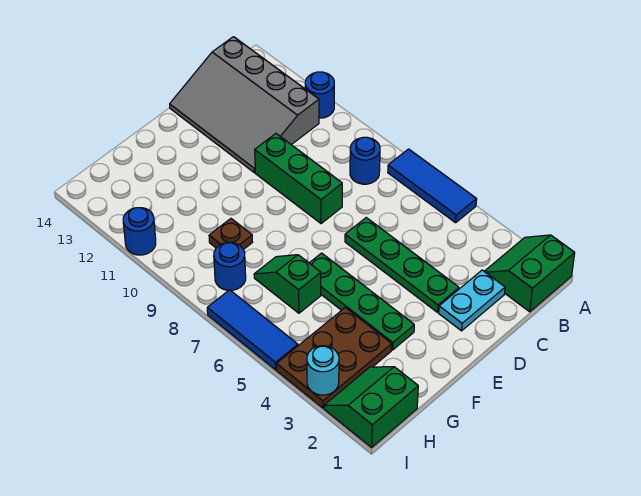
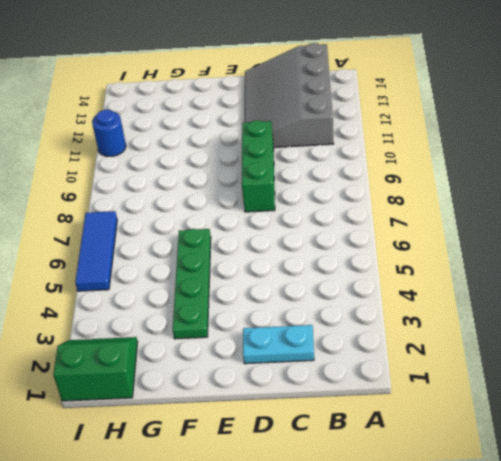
none -> green 2x2 slope [484,235,575,312]
none -> blue 1x3 tile [388,149,477,223]
none -> blue 1x1 round brick [305,72,334,118]

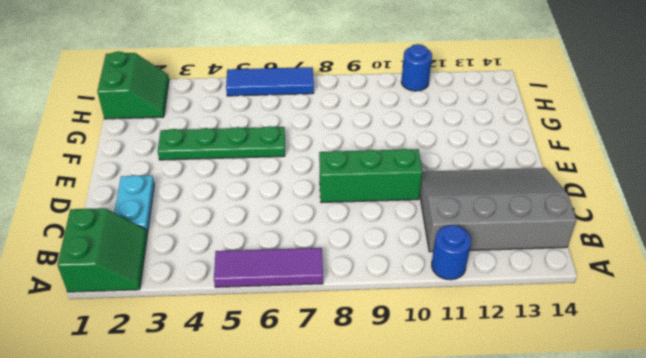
purple 1x3 tile [214,248,323,287] -> blue 1x3 tile [388,149,477,223]
none -> blue 1x1 round brick [350,137,380,184]
none -> green 1x4 plate [345,218,459,312]
none -> brown 2x3 plate [277,308,392,408]

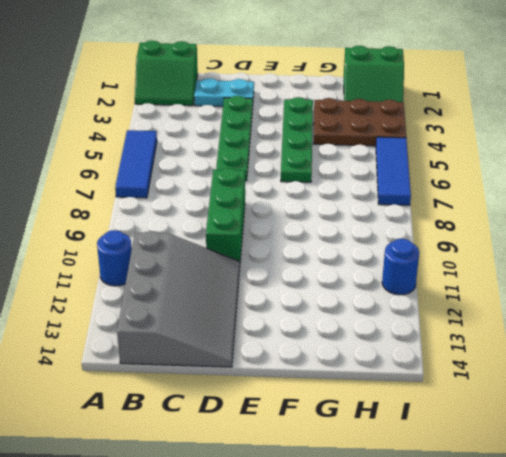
none -> blue 1x1 round brick [350,137,380,184]
none -> green 1x2 slope [254,255,321,313]
none -> brown 1x1 plate [209,219,253,249]

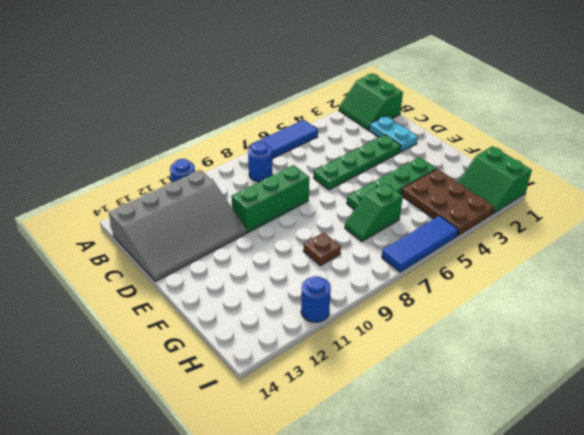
none -> blue 1x1 round brick [214,243,246,290]
none -> cyan 1x1 round brick [307,346,339,395]

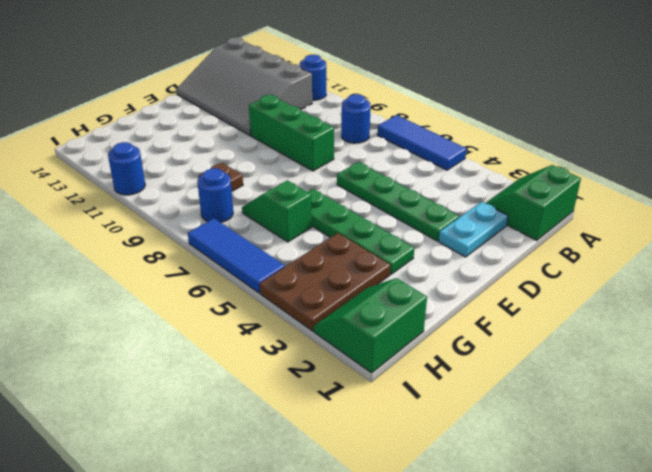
none -> cyan 1x1 round brick [307,346,339,395]

